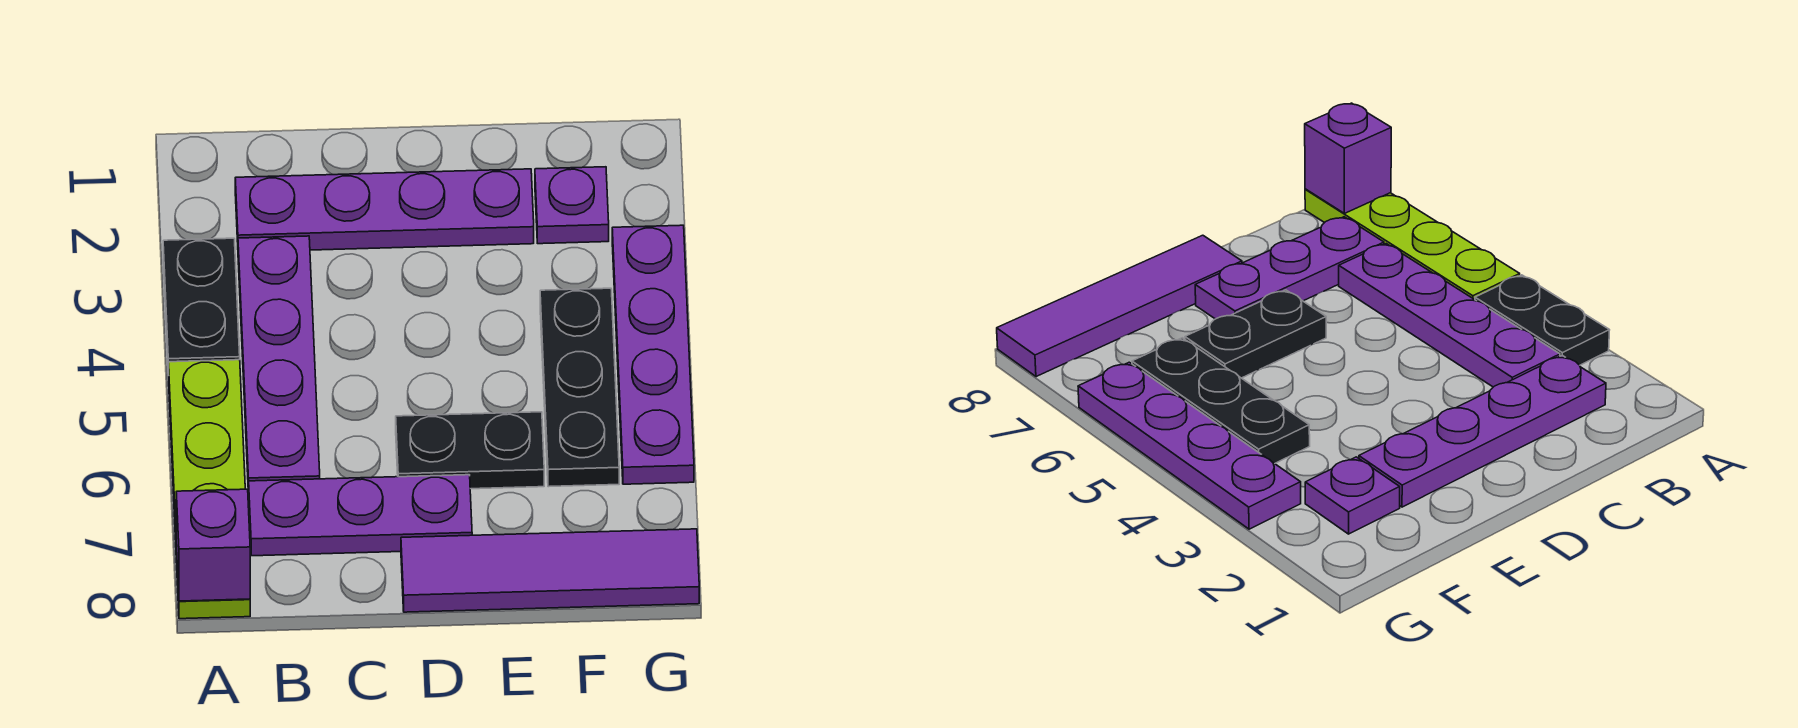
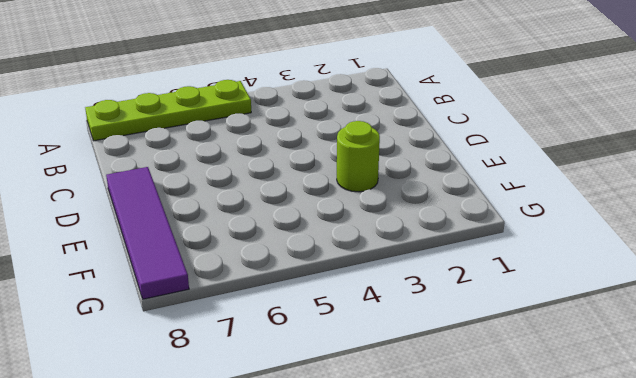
lime 1x1 round brick [337,121,380,192] -> none
none -> black 1x2 plate [163,238,240,375]
none -> purple 1x4 plate [235,169,534,250]

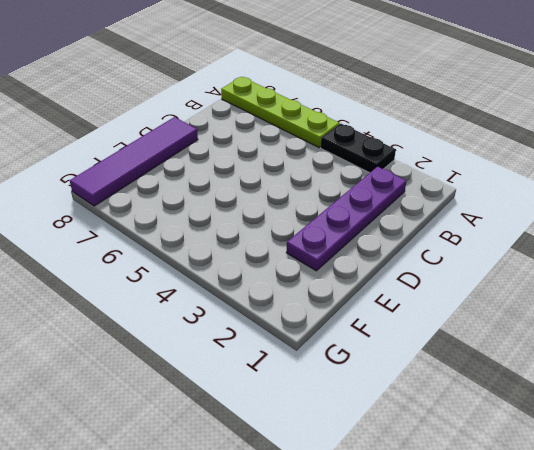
none -> purple 1x4 plate [238,236,320,494]
none -> purple 1x3 plate [249,475,472,556]

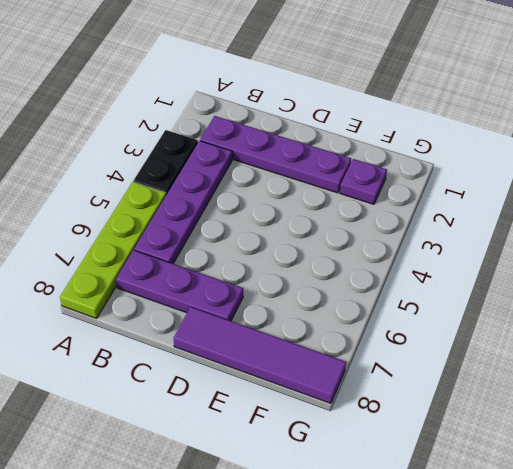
none -> black 1x2 plate [396,412,544,489]
none -> black 1x3 plate [540,288,619,487]

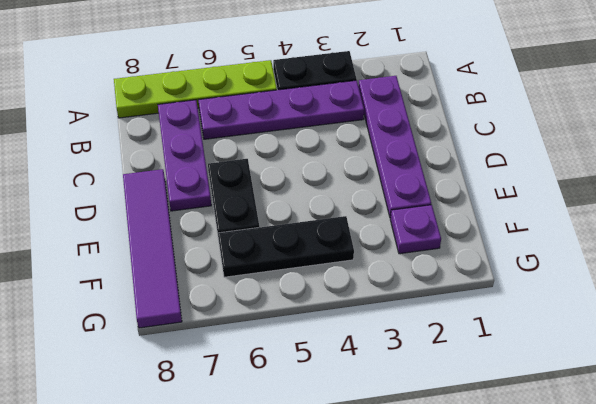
none -> purple 1x4 plate [612,225,694,484]
none -> purple 1x1 brick [176,489,250,601]

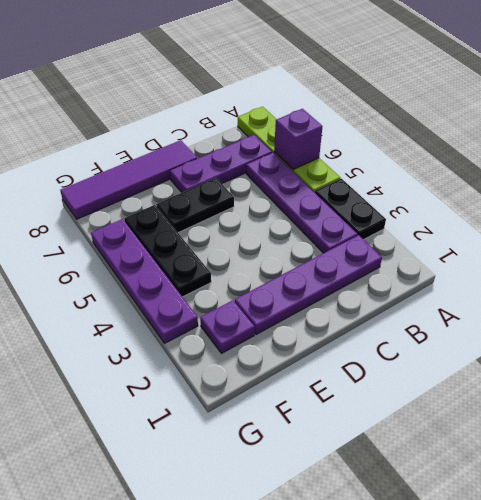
purple 1x1 brick [274,109,323,170] -> purple 1x1 brick moved to [176,489,250,601]

